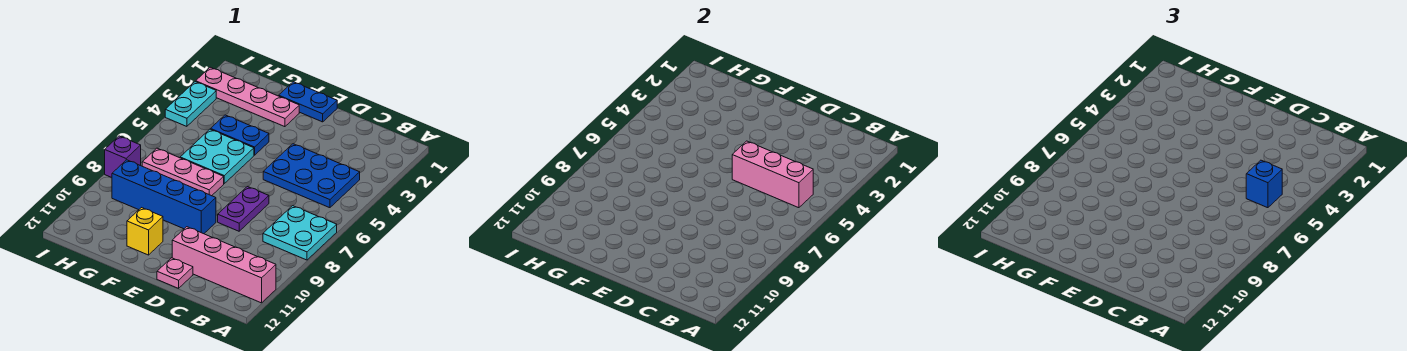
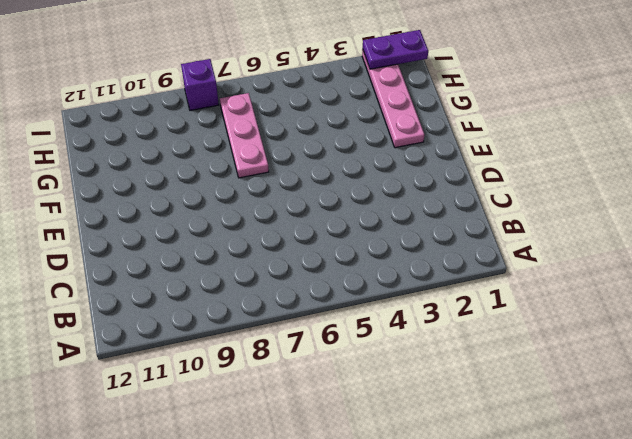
purple 1x2 plate [363,30,428,69] -> purple 1x2 plate moved to [218,186,269,231]
none -> cyan 2x2 plate [263,206,337,260]
none -> pink 1x4 brick [172,227,276,303]
none -> blue 2x3 plate [263,144,360,208]

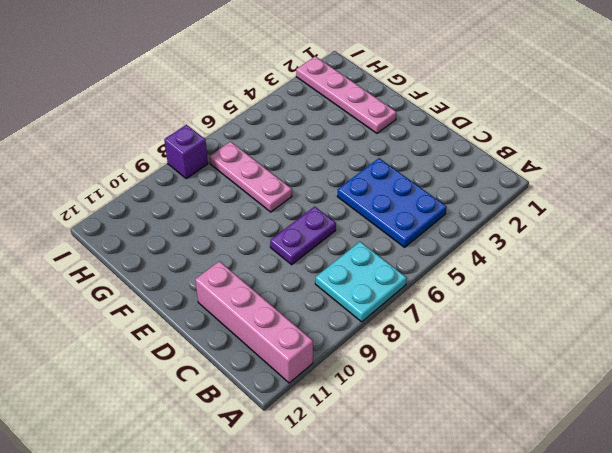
none -> pink 1x1 plate [157,258,193,288]
none -> blue 1x2 plate [279,82,337,122]
none -> blue 1x4 brick [112,160,216,234]

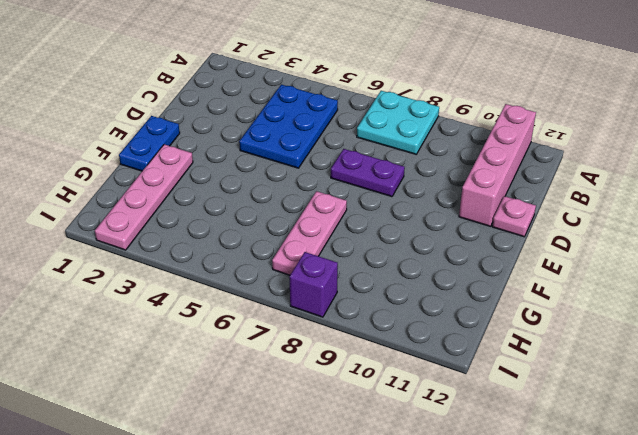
none -> blue 1x4 brick [112,160,216,234]
none -> blue 1x2 plate [211,115,269,155]
none -> cyan 2x2 plate [180,129,254,183]

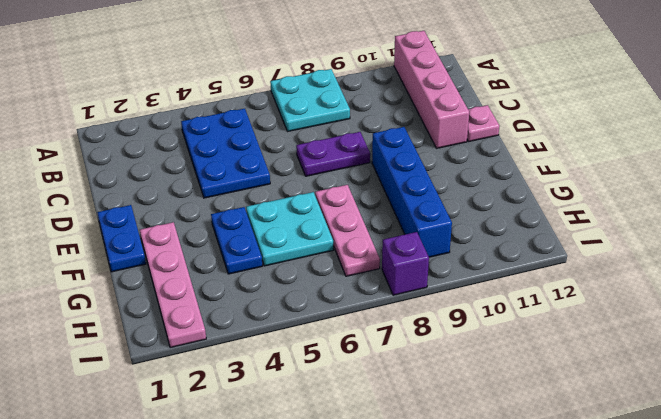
none -> yellow 1x1 brick [127,208,163,255]
none -> cyan 1x2 plate [165,82,216,126]
none -> pink 1x3 brick [732,141,813,208]

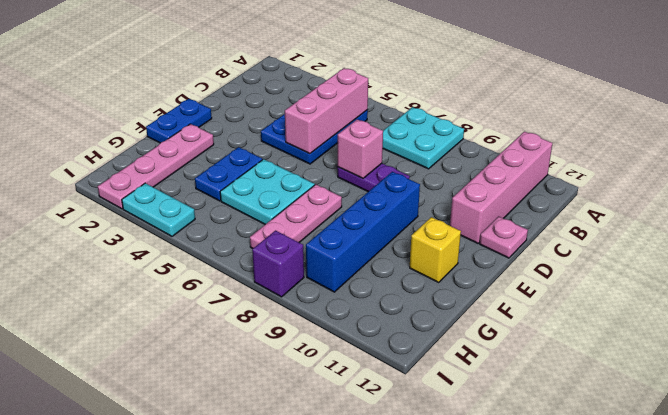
pink 1x1 brick [338,120,383,178] -> none
none -> blue 1x1 brick [1246,160,1282,208]

